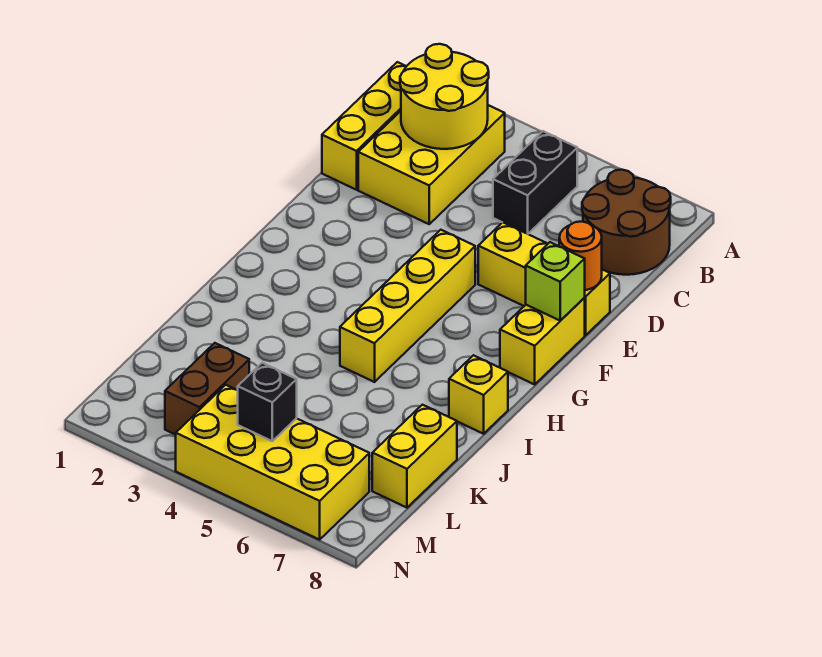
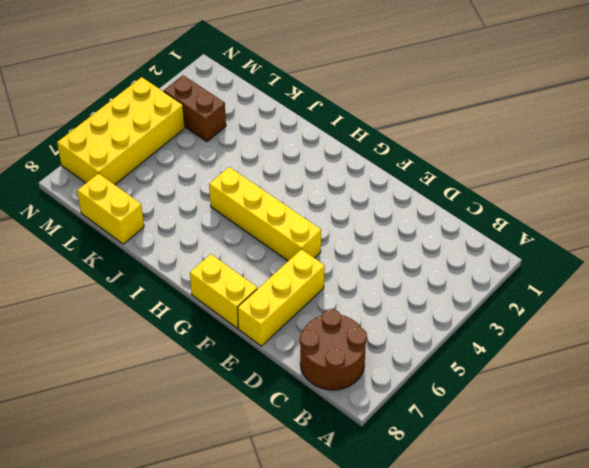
none -> yellow 1x3 brick [322,62,406,190]
none -> yellow 2x3 brick [358,105,505,224]
none -> black 1x2 brick [493,131,577,234]

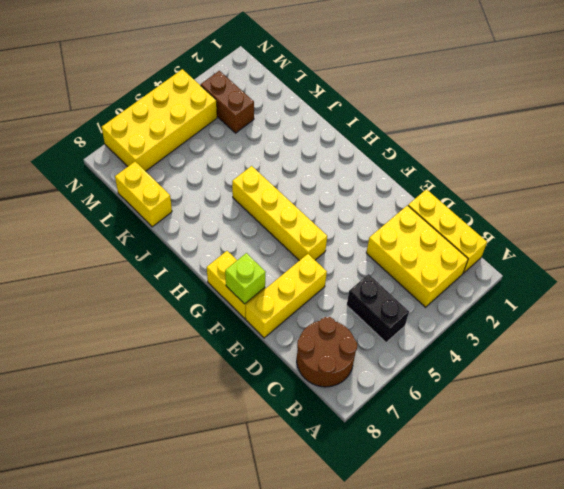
none -> yellow 1x1 brick [449,355,508,434]
none -> yellow 2x2 round brick [400,44,489,149]
none -> orange 1x1 round brick [559,221,602,290]

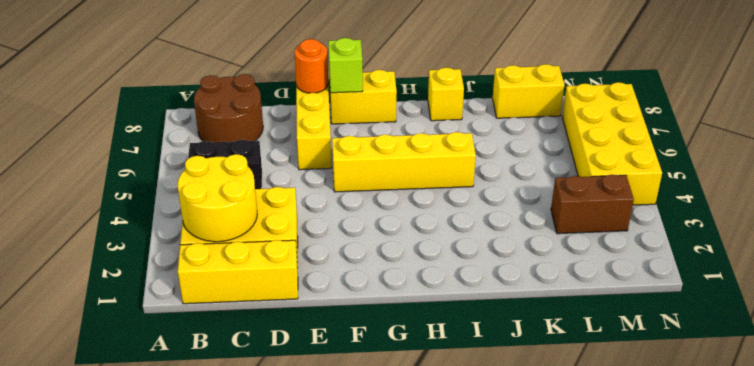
none -> black 1x1 brick [238,363,297,441]

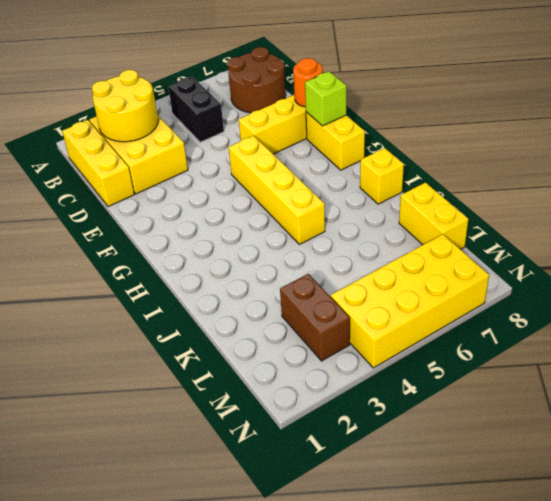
none -> black 1x1 brick [238,363,297,441]

